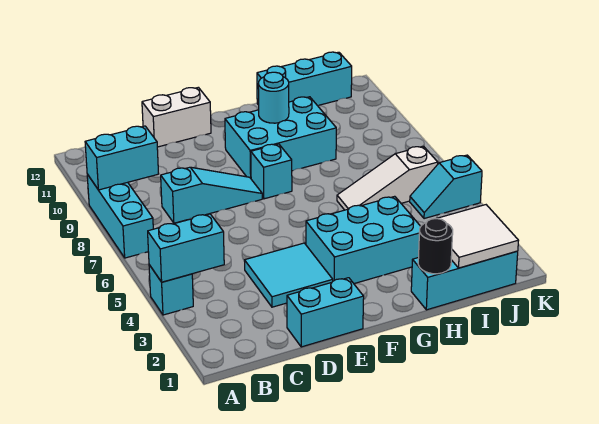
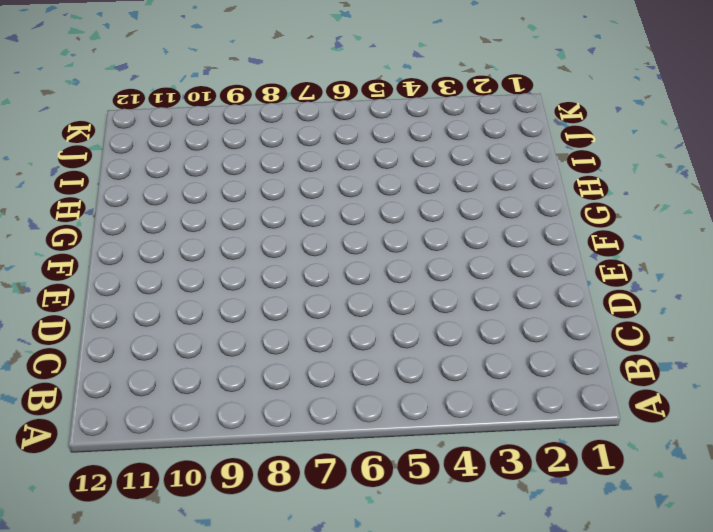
none -> cyan 1x1 brick [149,265,193,315]
none -> cyan 1x3 brick [87,174,153,258]
none -> cyan 1x3 slope [161,167,262,223]

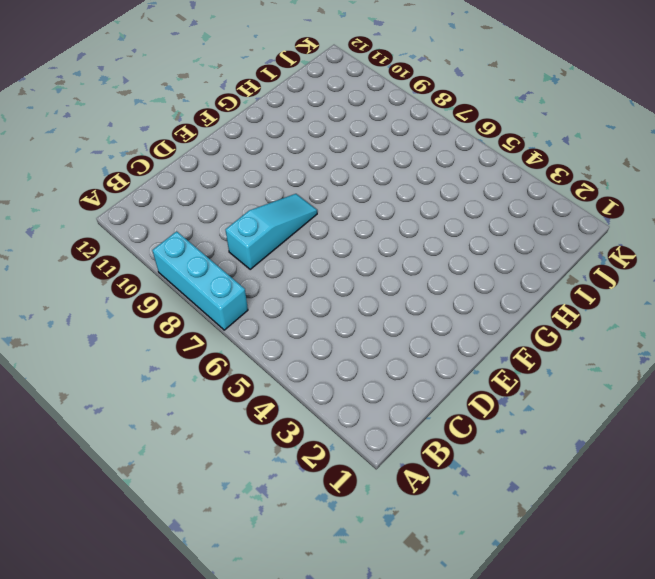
none -> cyan 1x1 brick [149,265,193,315]
none -> cyan 1x2 brick [287,278,364,347]
none -> cyan 2x2 tile [244,243,333,307]

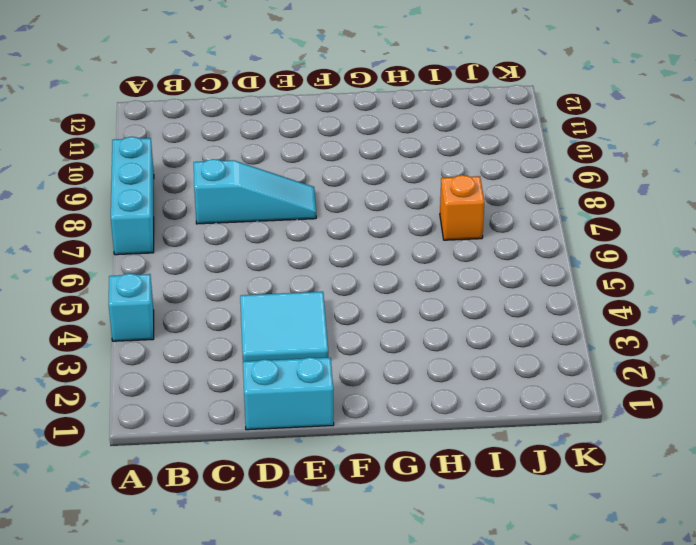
orange 1x1 brick [440,175,484,240] -> none
none -> white 1x2 brick [142,87,211,147]
none -> cyan 2x3 brick [306,196,421,284]
none -> cyan 1x1 brick [251,144,292,199]

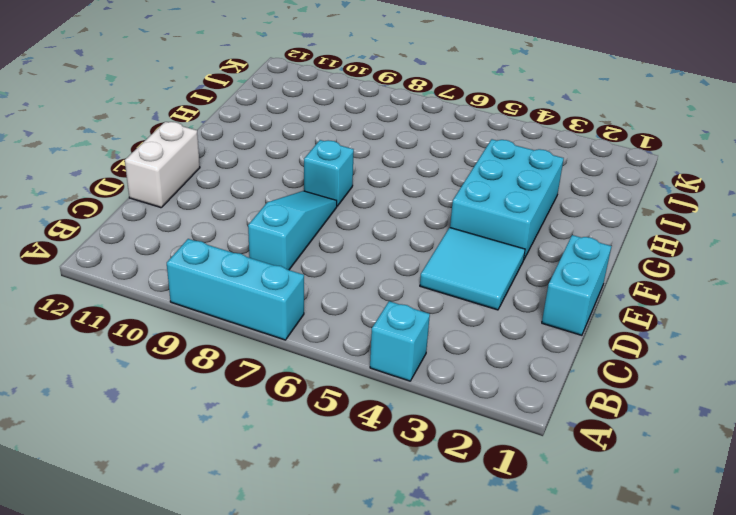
none -> cyan 2x3 brick [225,97,336,178]
none -> cyan 1x3 brick [411,251,518,310]
none -> white 1x3 slope [337,146,438,210]

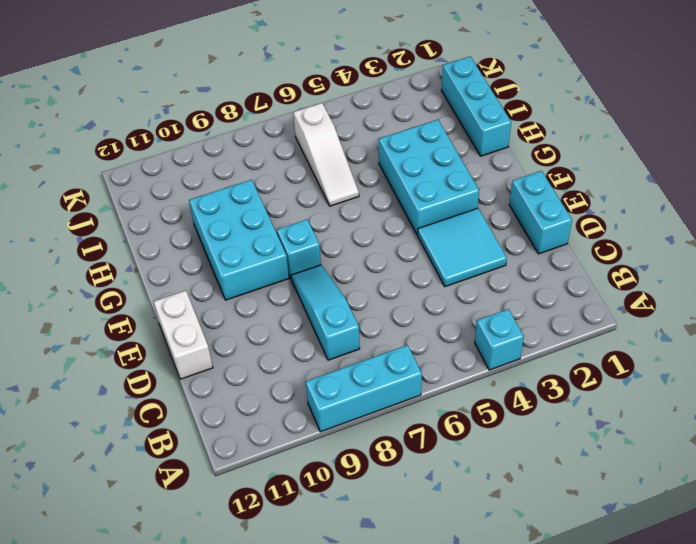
none -> cyan 1x3 brick [257,52,352,105]
none -> cyan 1x2 slope [410,155,482,219]
none -> cyan 1x2 brick [148,214,224,282]

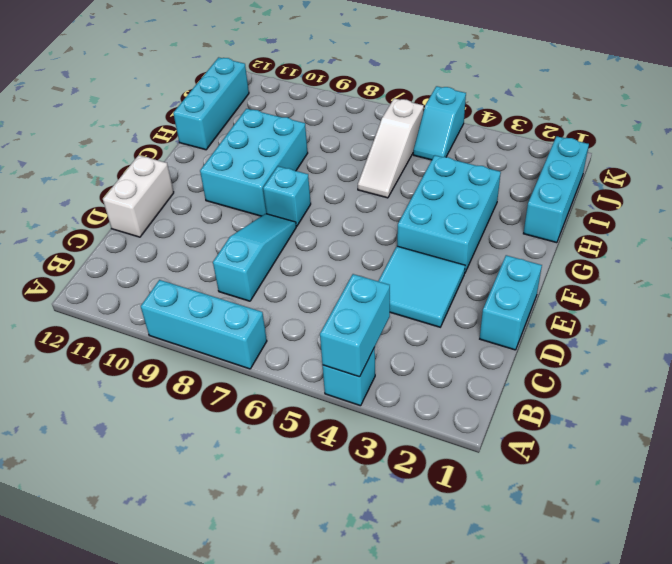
none -> cyan 1x2 brick [85,126,159,190]
none -> cyan 1x1 round brick [258,72,289,123]
none -> black 1x1 round brick [418,218,453,274]

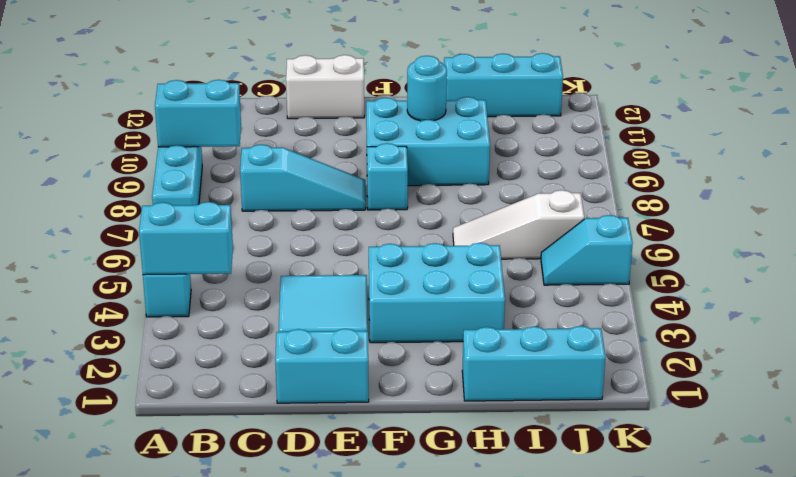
none -> black 1x1 round brick [418,218,453,274]
none -> white 2x2 tile [437,205,519,268]

